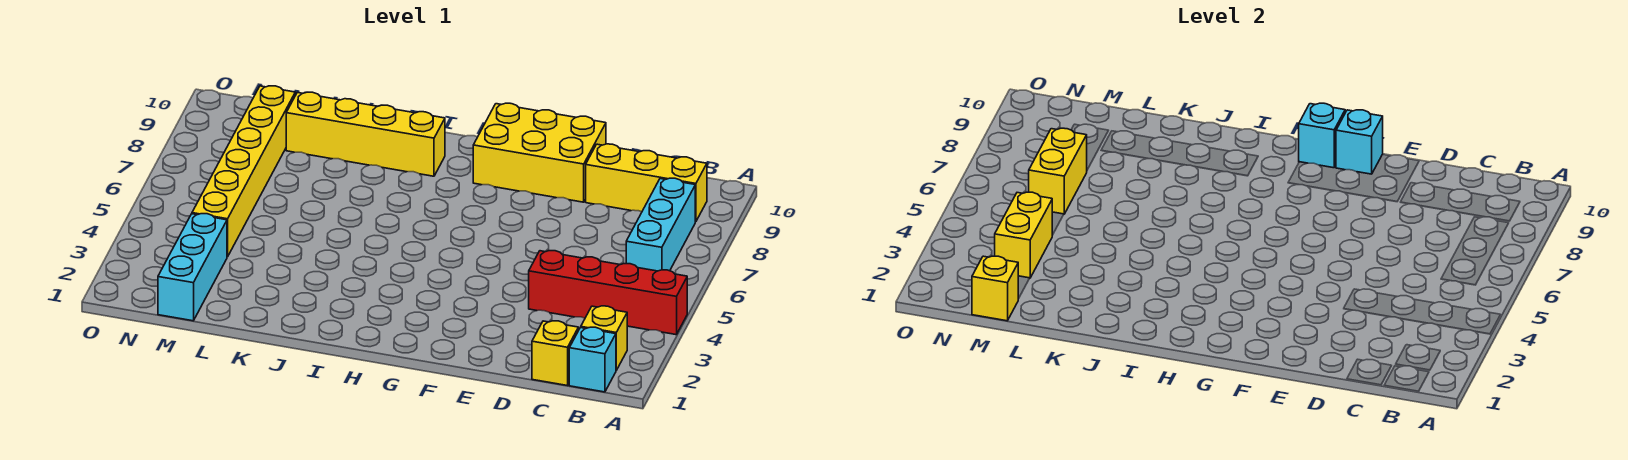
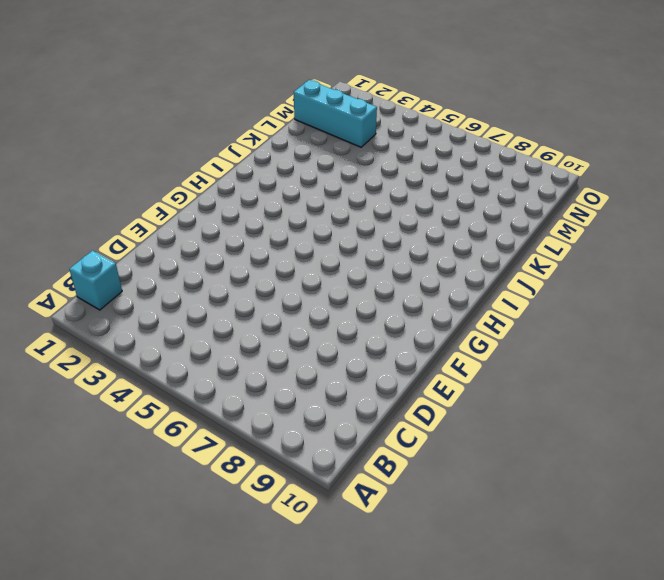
none -> red 1x4 brick [529,251,687,335]
none -> yellow 1x1 brick [581,306,627,370]
none -> cyan 1x3 brick [626,178,695,271]

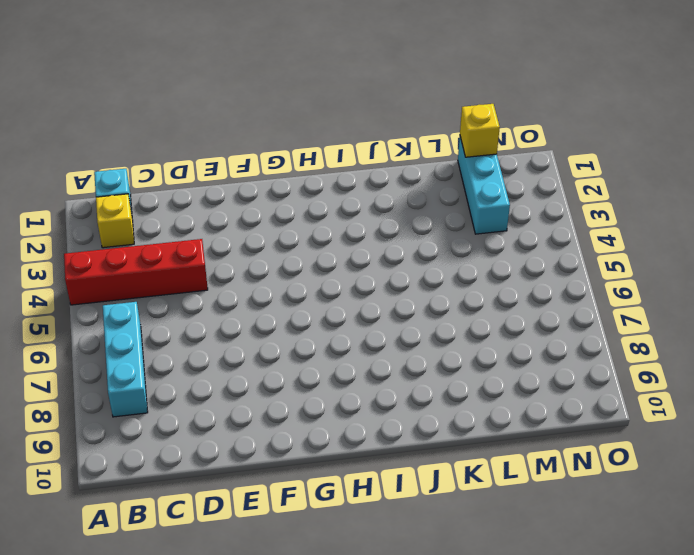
none -> yellow 1x3 brick [586,144,707,222]
none -> yellow 1x1 brick [532,321,578,386]
none -> yellow 2x3 brick [473,103,606,202]

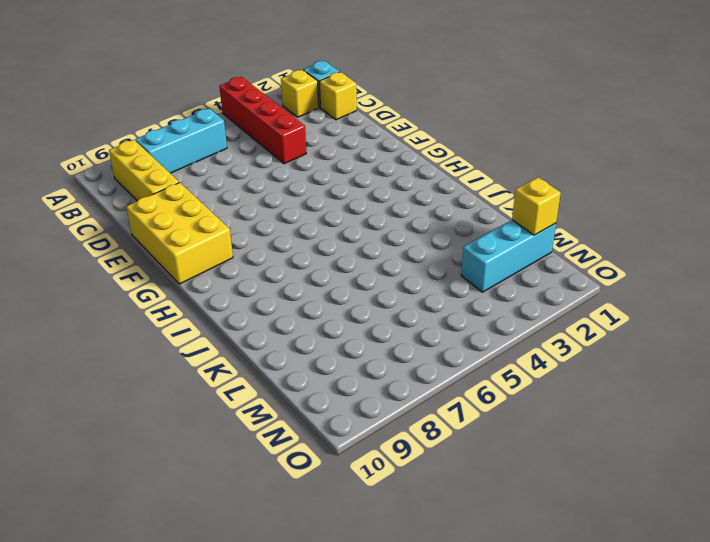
none -> yellow 1x4 brick [286,92,445,176]
none -> yellow 1x6 brick [192,86,295,257]
none -> cyan 1x1 brick [1336,110,1383,174]

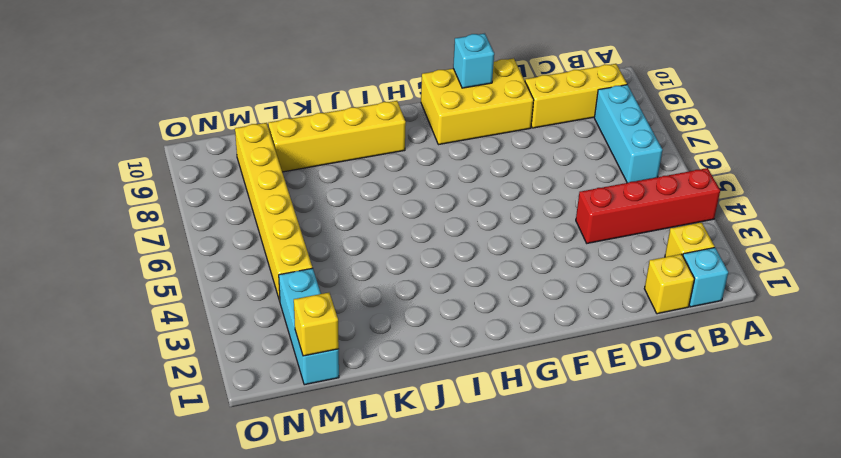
none -> cyan 1x1 brick [1299,103,1345,168]
none -> yellow 1x2 brick [995,192,1052,278]
none -> yellow 1x2 brick [1029,128,1087,214]

